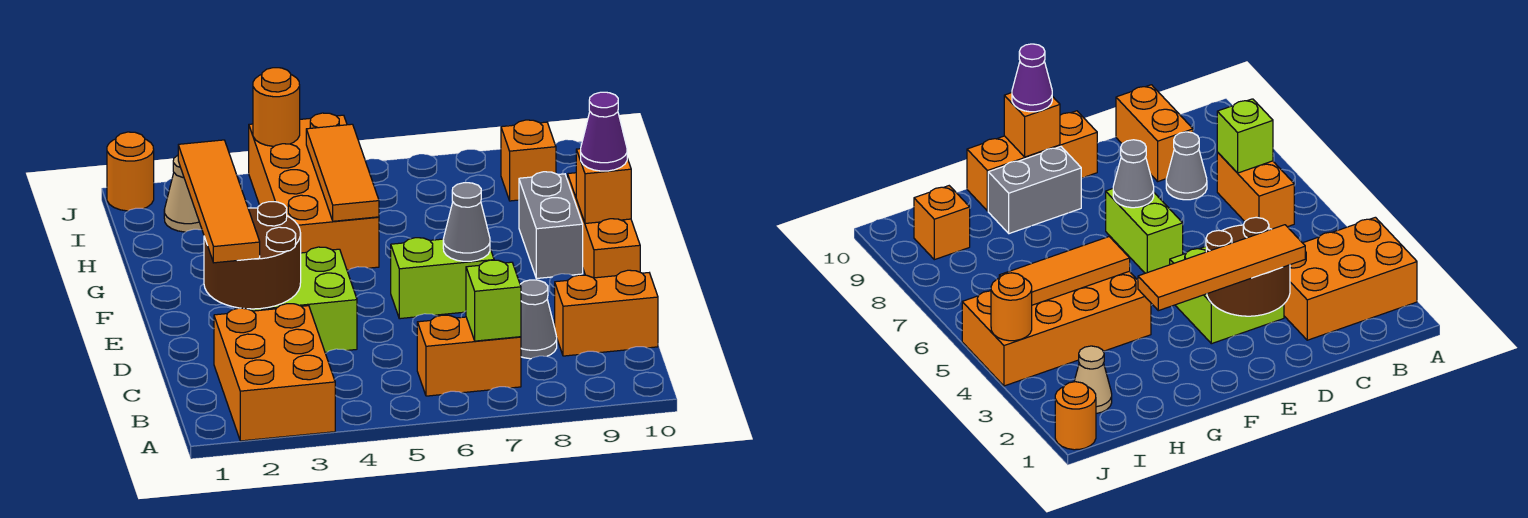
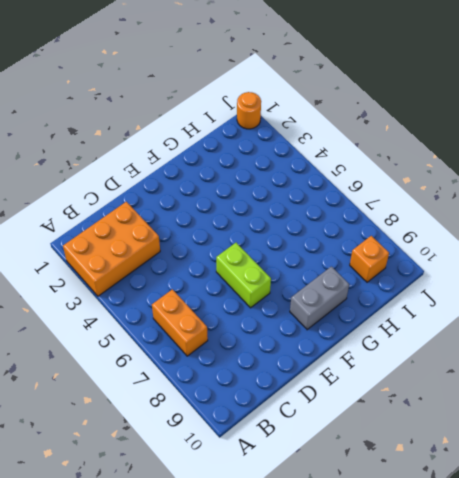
none -> grey 1x1 cone [520,280,557,359]
none -> orange 1x2 brick [555,270,658,356]
none -> lime 2x2 brick [249,247,357,353]

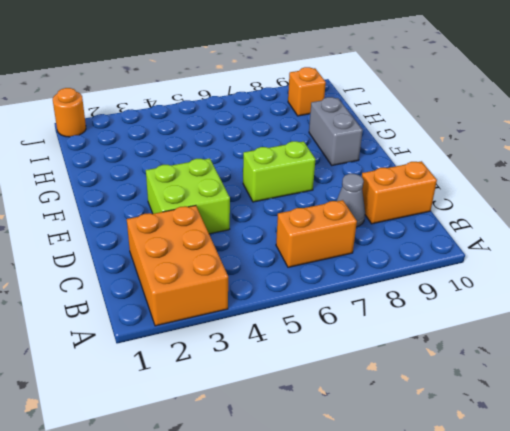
none -> orange 1x3 brick [568,173,640,278]
none -> orange 2x4 brick [249,113,379,270]
none -> tan 1x1 cone [164,155,202,232]

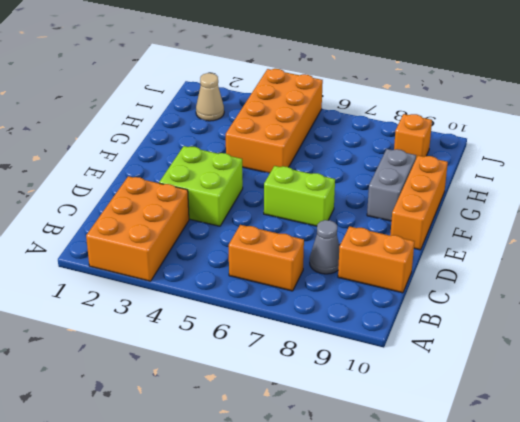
none -> orange 1x1 round brick [107,132,154,211]
none -> lime 1x1 brick [466,260,521,341]
none -> brown 2x2 round brick [204,202,301,309]

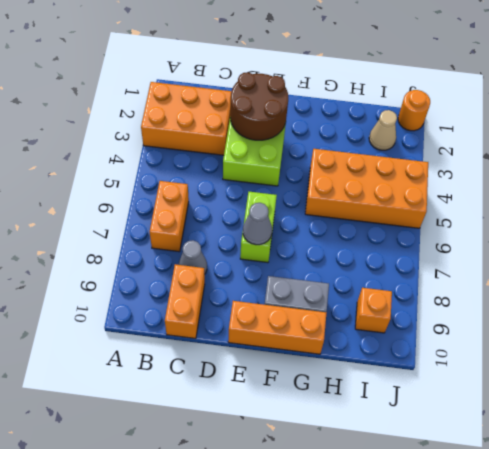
none -> lime 1x1 brick [466,260,521,341]
none -> orange 1x1 brick [576,149,631,223]
none -> orange 1x3 tile [306,124,379,221]

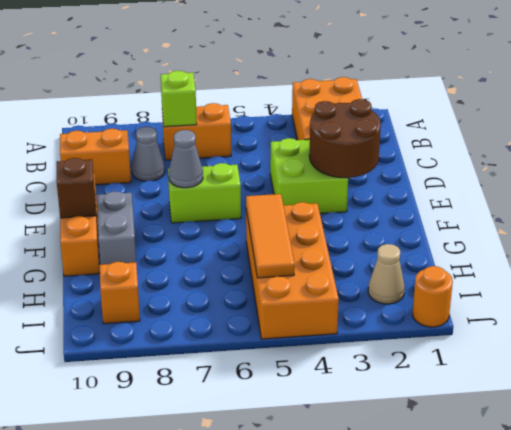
brown 1x1 brick [57,158,96,218] -> orange 1x1 brick [576,149,631,223]
none -> orange 1x1 round brick [253,68,300,146]
none -> orange 1x4 tile [178,140,260,263]
none -> purple 1x1 cone [581,92,627,171]

